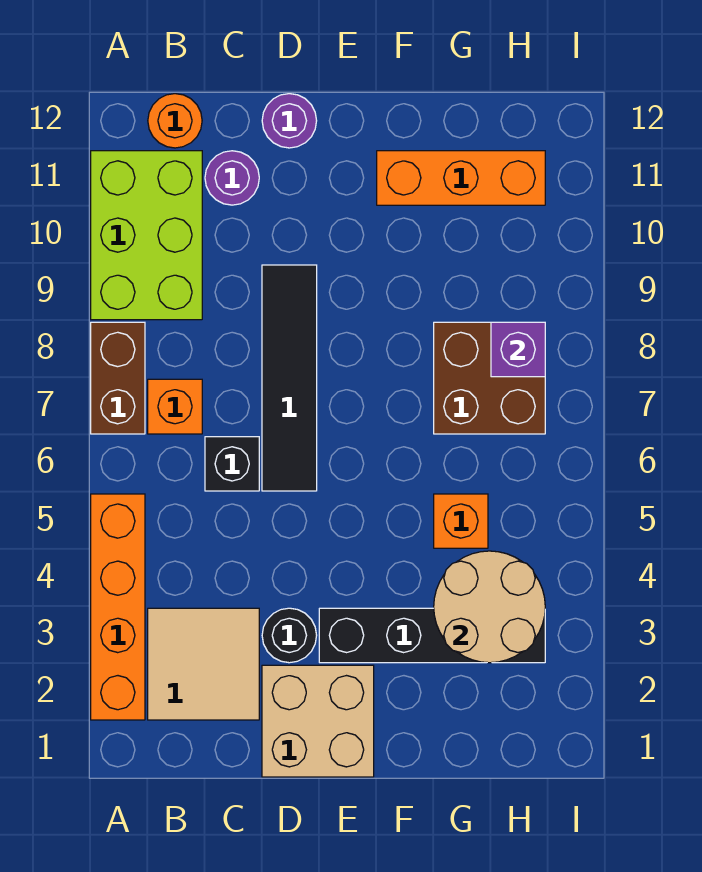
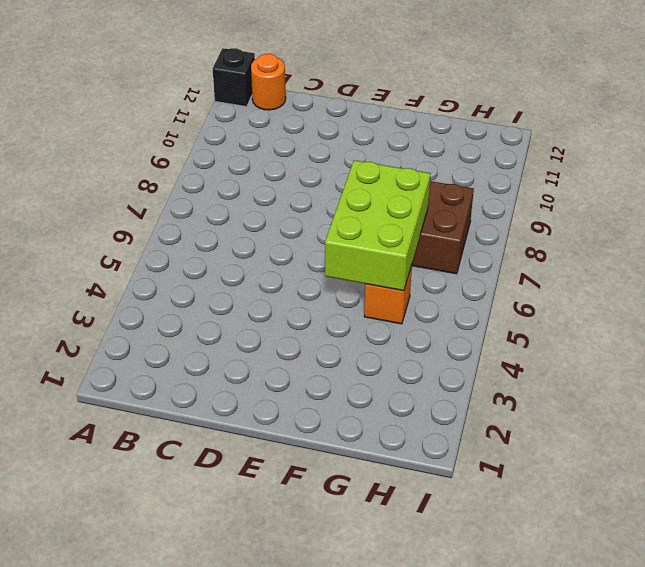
black 1x1 brick [213,48,255,107] -> black 1x1 brick moved to [205,437,259,491]
lime 2x3 brick [325,160,431,291] -> lime 2x3 brick moved to [91,151,202,320]
none -> orange 1x4 brick [91,494,145,720]
none -> brown 1x2 brick [91,322,145,434]
none -> tan 2x2 tile [148,608,259,720]

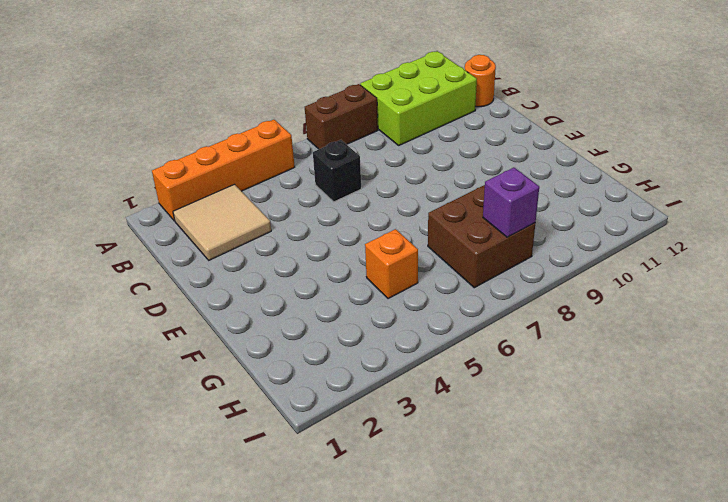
none -> orange 1x1 brick [148,379,202,434]
none -> purple 1x1 round brick [205,151,259,205]
none -> tan 2x2 brick [262,665,374,777]

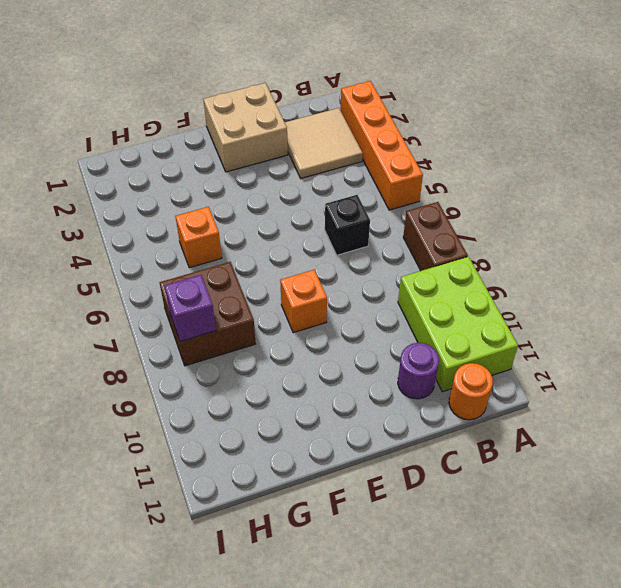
orange 1x1 brick [280,270,327,333] -> orange 1x1 brick moved to [148,379,202,434]
none -> black 1x1 round brick [262,608,317,663]
none -> black 1x4 tile [262,265,317,491]
none -> purple 1x1 round brick [262,94,317,148]

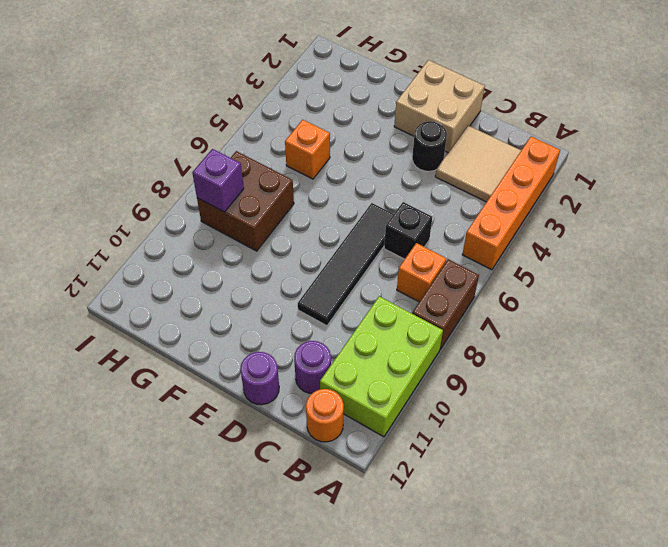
none -> black 1x4 brick [319,608,545,663]
none -> orange 1x3 brick [377,151,545,205]
none -> tan 2x2 round brick [434,551,545,663]

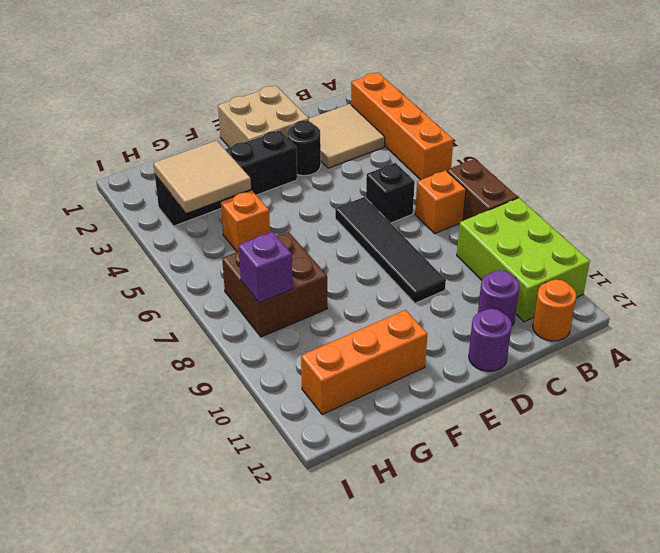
tan 2x2 tile [153,140,251,213] -> tan 2x2 round brick [434,551,545,663]

